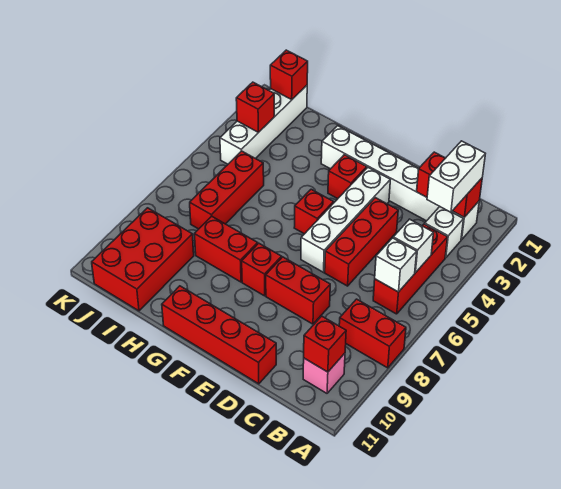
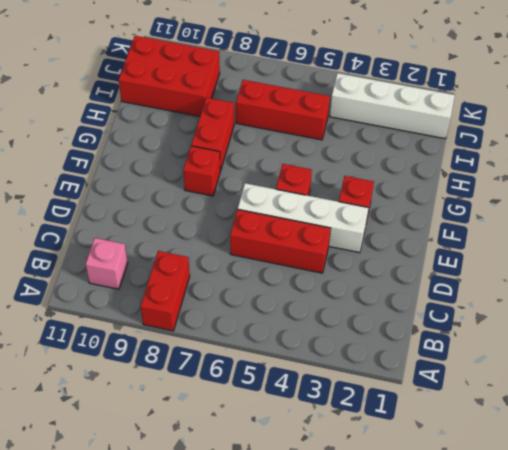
none -> white 1x6 brick [321,126,479,240]
none -> white 1x1 brick [425,207,464,258]
none -> red 1x3 brick [373,224,447,314]

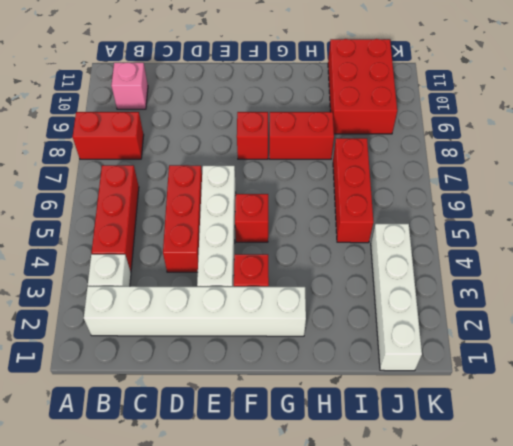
none -> red 1x2 brick [266,257,330,324]
none -> red 1x4 brick [162,286,276,384]
none -> red 1x2 brick [417,152,482,217]

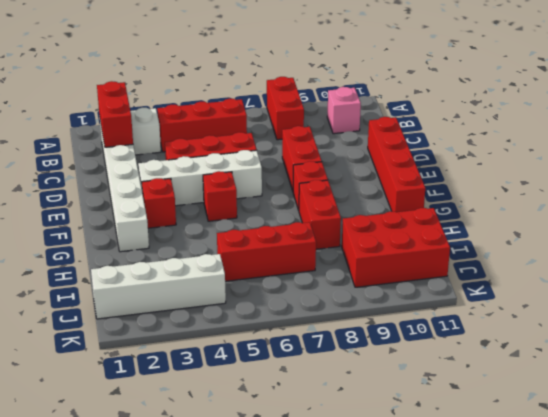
none -> white 1x1 brick [393,219,434,273]
none -> white 1x1 brick [375,238,417,292]
none -> red 1x1 brick [304,316,346,372]

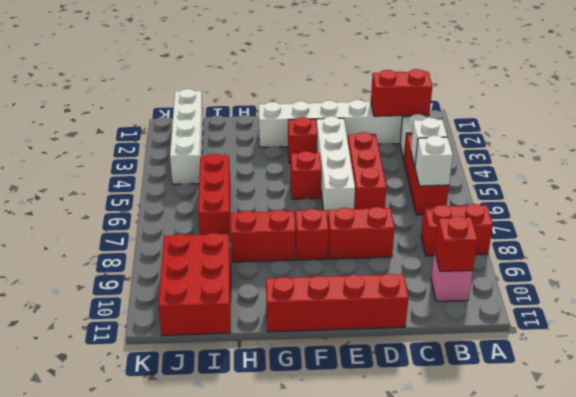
none -> red 1x1 brick [270,50,308,99]
none -> red 1x1 brick [236,82,274,133]
none -> white 1x2 brick [427,141,485,212]

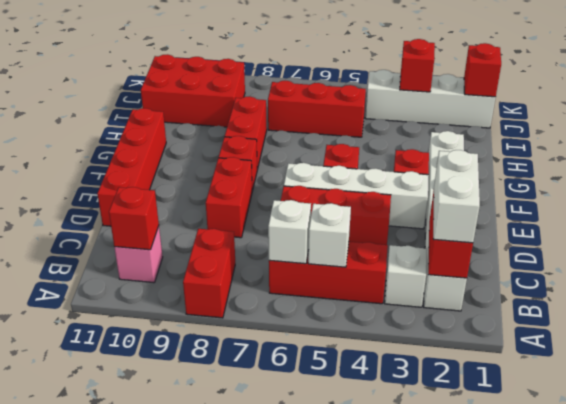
white 1x2 brick [433,150,480,243] -> white 1x2 brick turned to [427,141,485,212]

